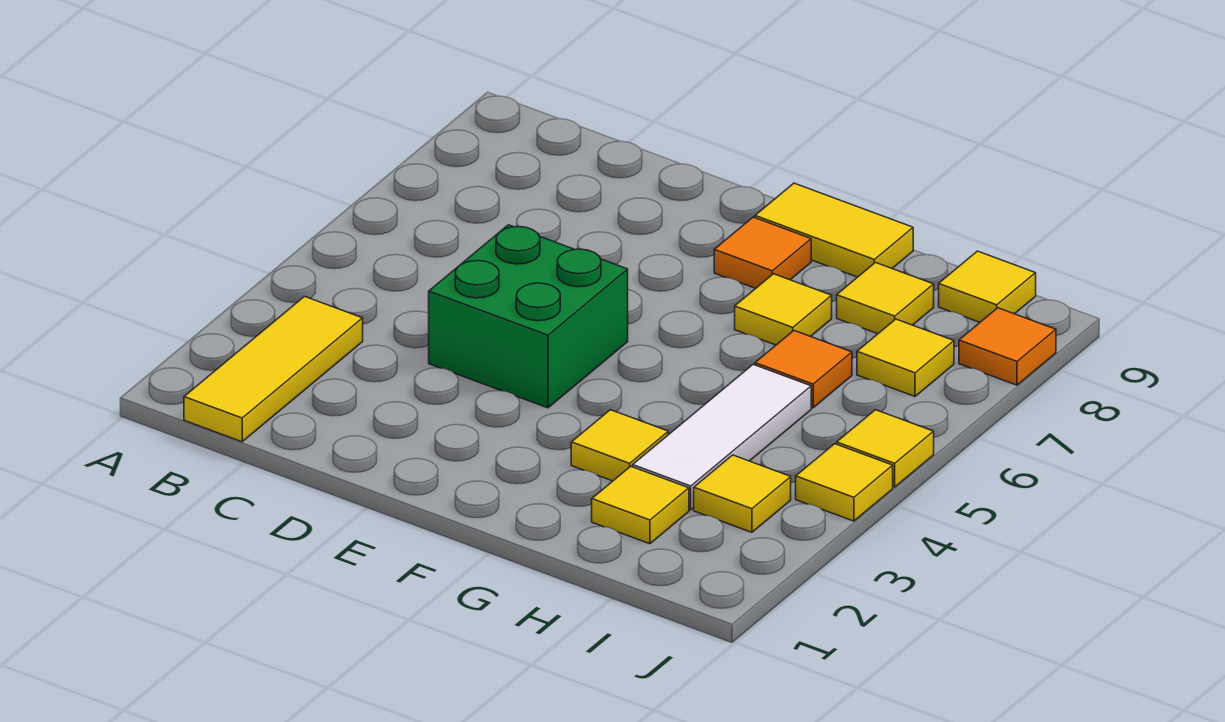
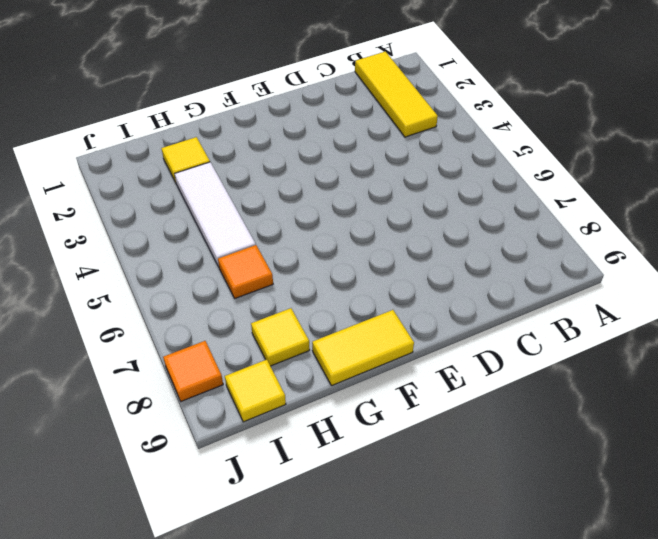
none -> green 2x2 brick [429,225,628,408]
none -> orange 1x1 tile [714,217,811,288]
none -> yellow 1x1 tile [571,410,668,481]

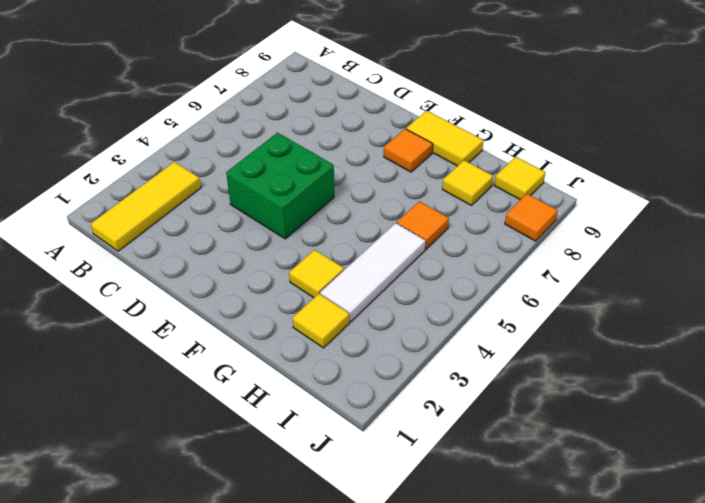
none -> yellow 1x1 tile [735,274,832,345]
none -> yellow 1x1 tile [694,455,791,532]
none -> yellow 1x1 tile [857,319,954,396]

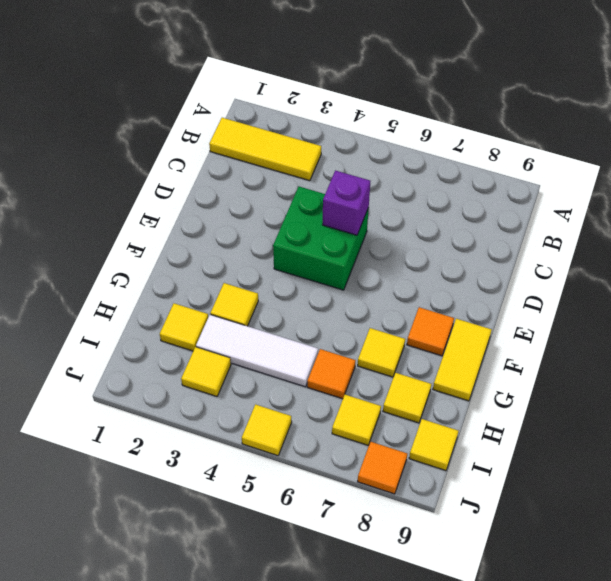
purple 1x1 brick [323,170,370,235] -> none
none -> yellow 1x1 tile [796,444,893,521]

